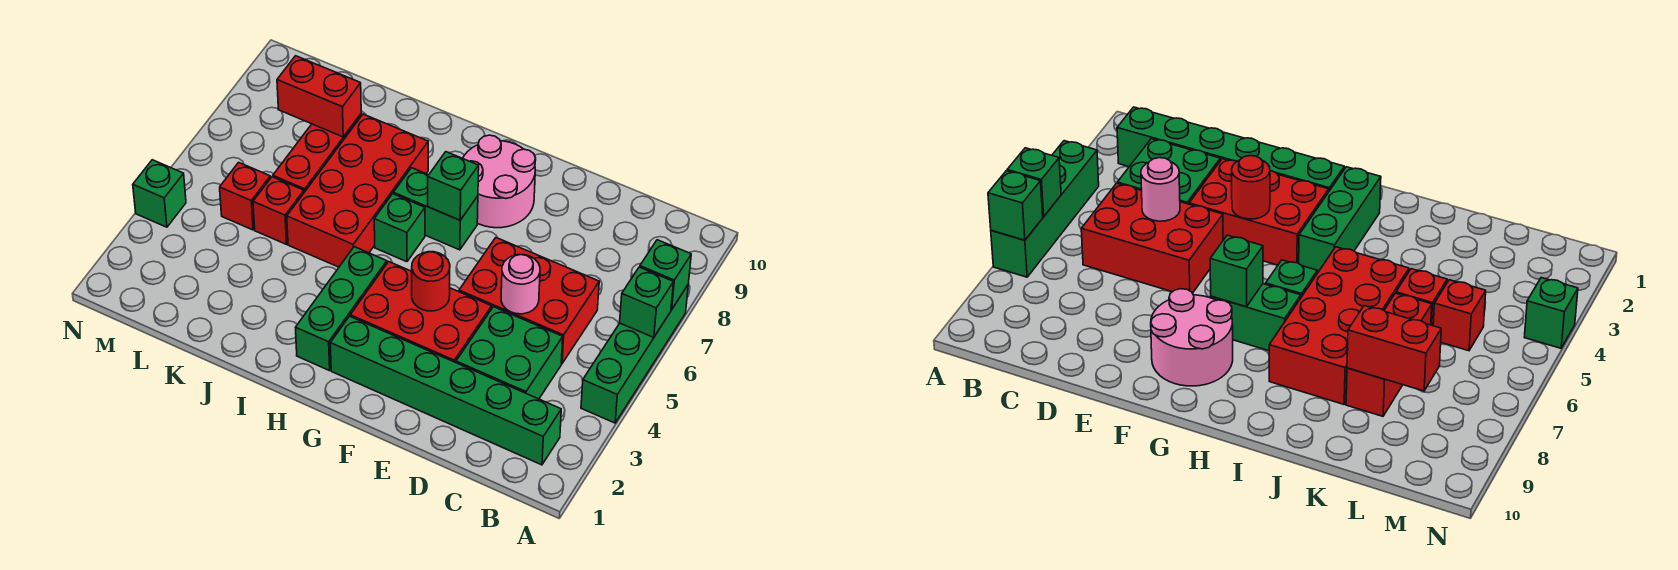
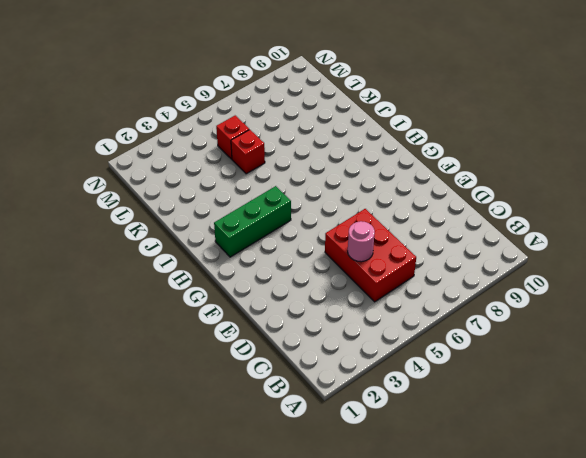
none -> green 1x4 brick [581,285,688,423]
none -> green 1x6 brick [330,316,561,465]
none -> green 2x2 brick [456,307,563,399]

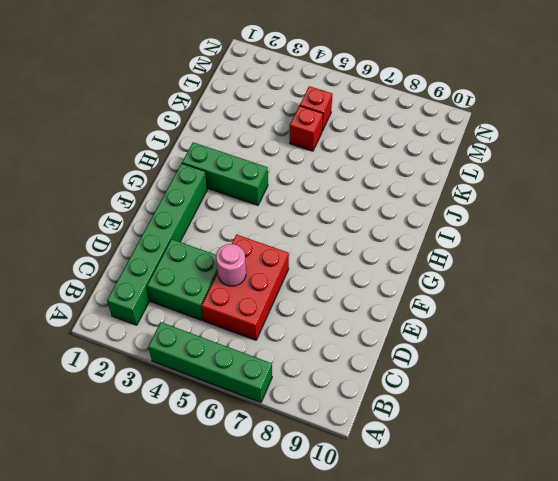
none -> red 2x3 brick [350,262,492,363]
none -> pink 2x2 round brick [463,135,536,228]
none -> green 1x2 brick [393,168,478,250]

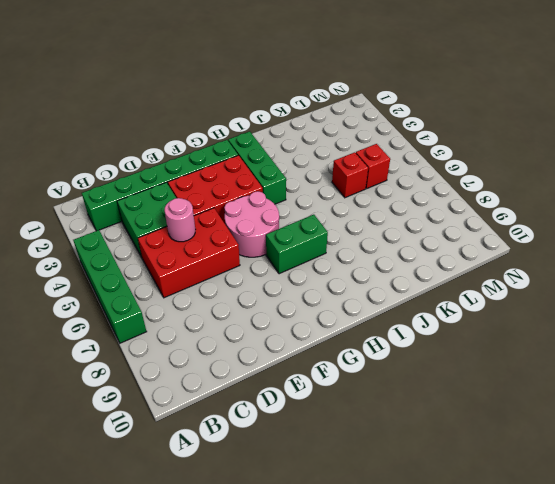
pink 2x2 round brick [224,191,279,257] -> pink 2x2 round brick moved to [463,135,536,228]
none -> green 1x1 brick [374,194,425,262]
none -> red 2x4 brick [287,114,428,267]
none -> red 1x3 brick [273,114,361,192]

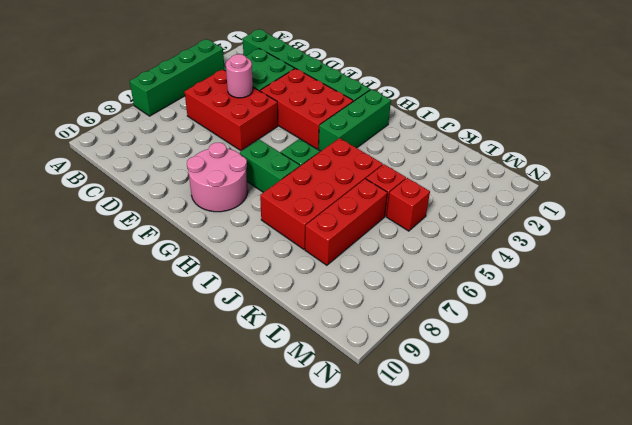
none -> green 1x1 brick [133,160,186,227]
none -> green 1x1 brick [620,267,674,338]
none -> green 1x1 brick [640,240,691,310]

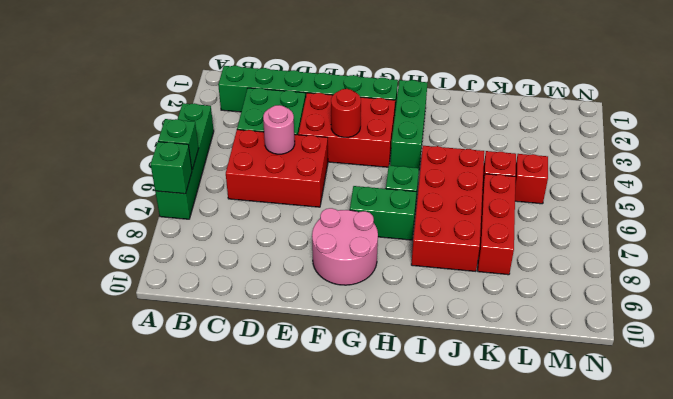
none -> green 1x1 brick [133,160,186,227]
none -> green 1x1 brick [428,152,479,220]
none -> red 1x2 brick [277,56,361,137]

